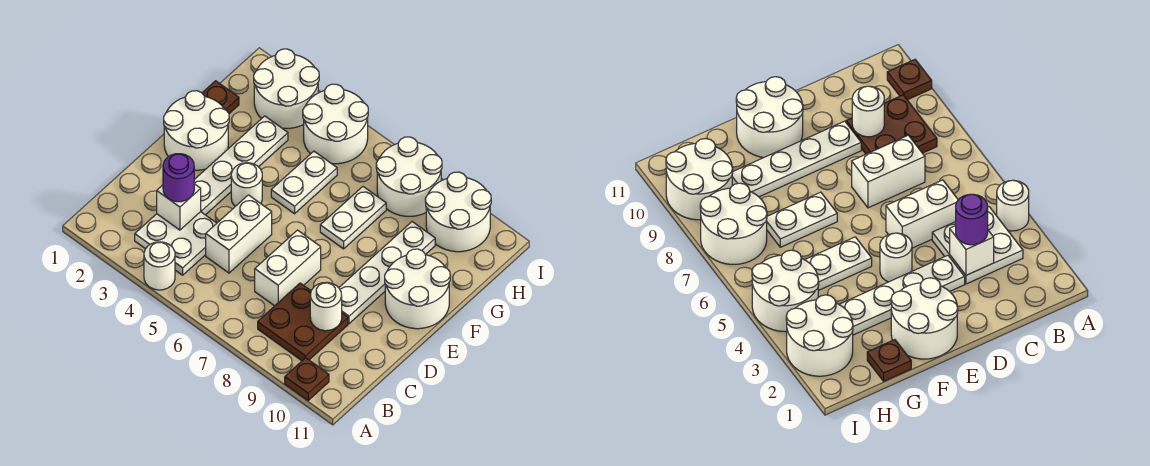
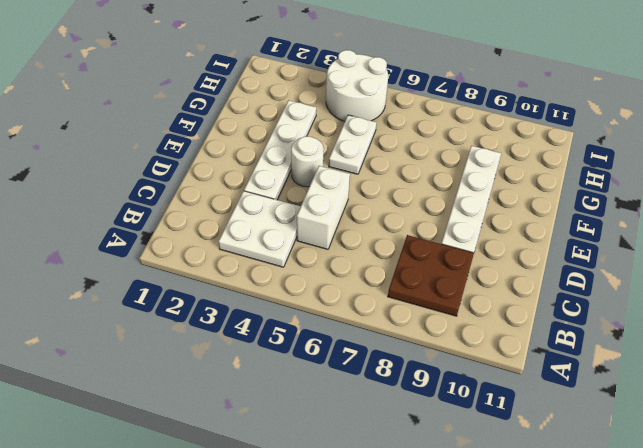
none -> white 1x1 round brick [144,242,175,290]
none -> brown 1x1 plate [285,358,329,400]
none -> white 1x2 brick [255,230,321,306]

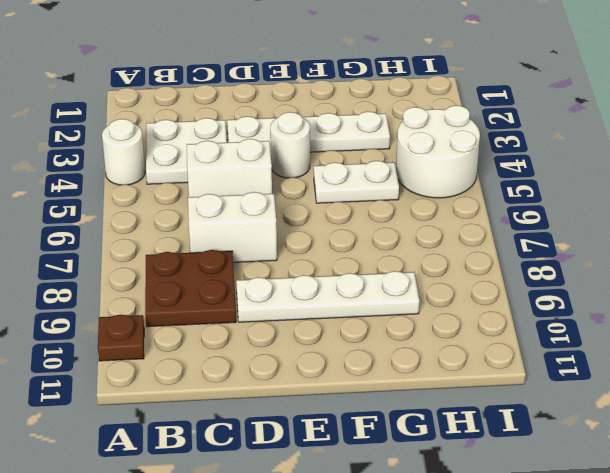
none -> white 2x2 round brick [164,91,229,170]
none -> white 2x2 round brick [385,249,450,329]
none -> white 1x2 plate [320,187,386,249]

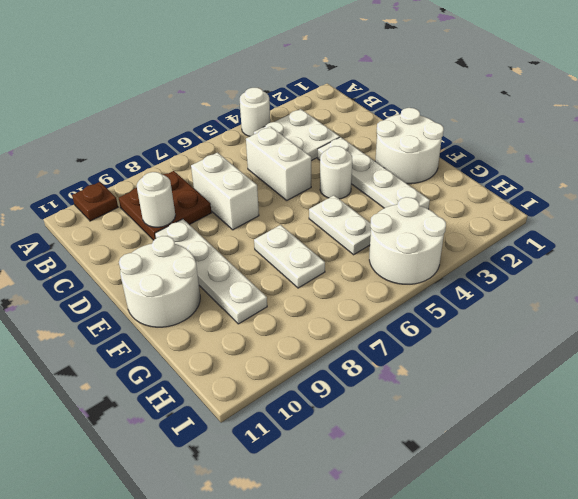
none -> brown 1x1 plate [202,81,239,114]
none -> white 2x2 round brick [254,49,319,128]
none -> white 2x2 round brick [376,137,442,216]

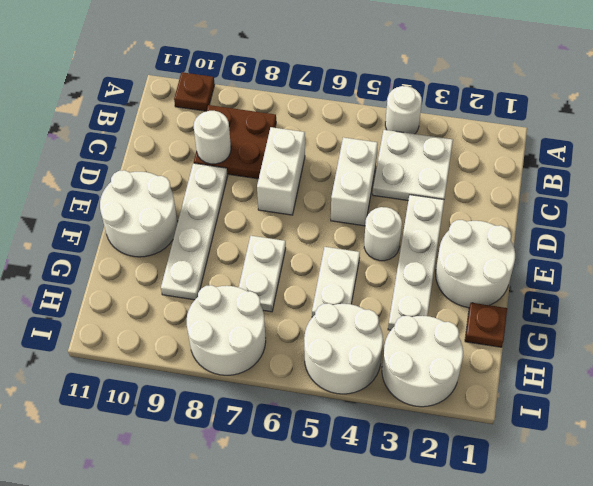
none -> white 2x2 round brick [425,172,491,252]
none -> white 1x1 brick [157,184,201,230]
none -> purple 1x1 round brick [163,154,194,202]

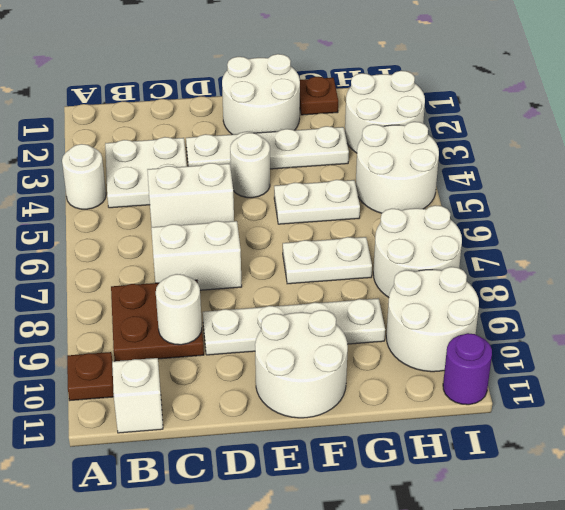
white 1x1 brick [112,358,163,433] -> white 1x1 brick moved to [157,184,201,230]
purple 1x1 round brick [443,333,492,405] -> purple 1x1 round brick moved to [163,154,194,202]

